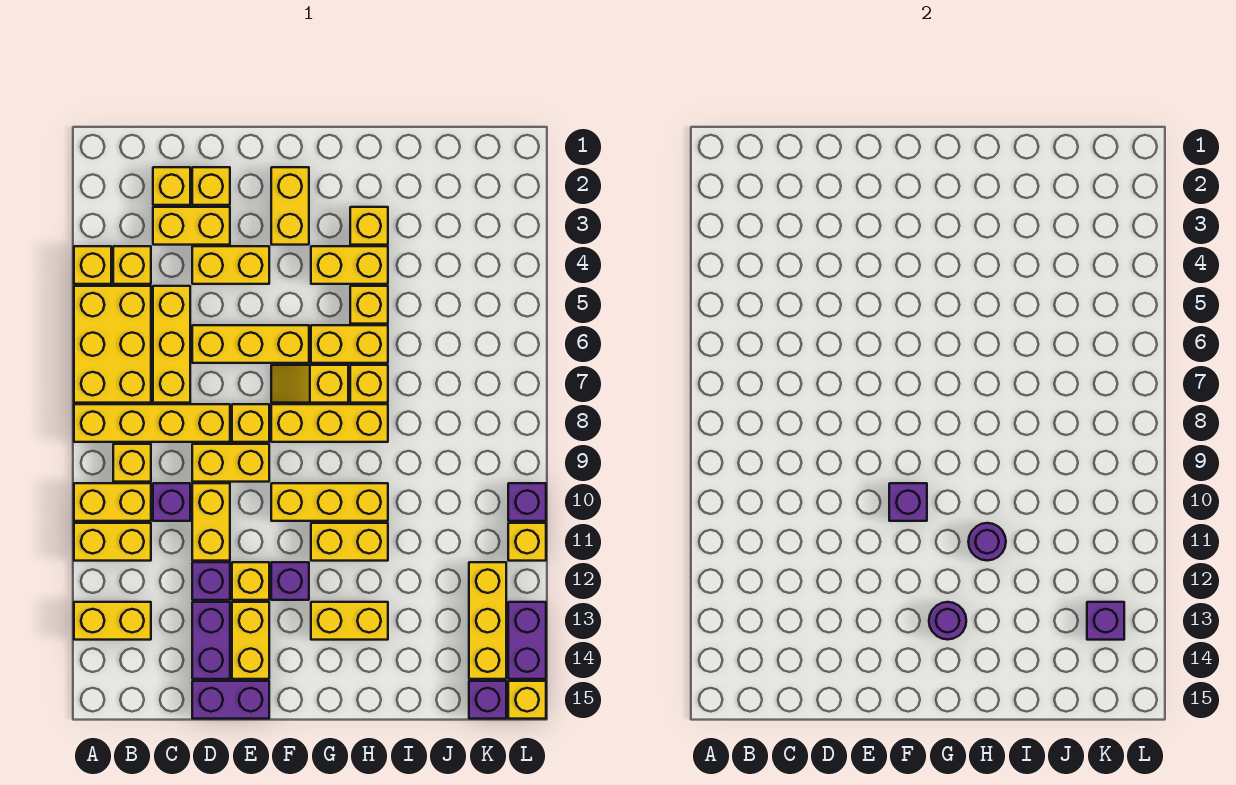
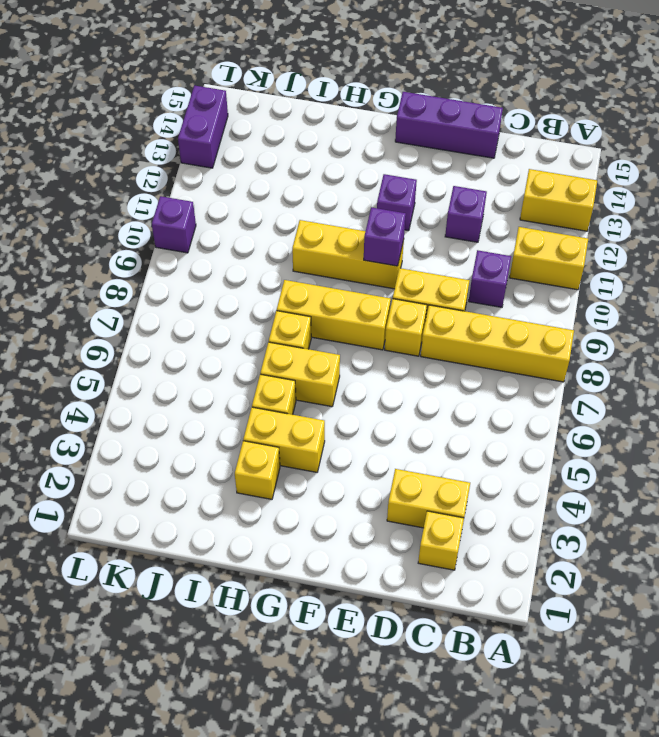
purple 1x3 brick [395,92,503,158] -> purple 1x2 brick [192,681,269,719]
none -> yellow 1x1 brick [74,246,111,284]
none -> yellow 2x3 brick [74,286,151,403]
none -> yellow 1x2 brick [74,483,151,521]
none -> yellow 1x1 brick [113,246,151,284]

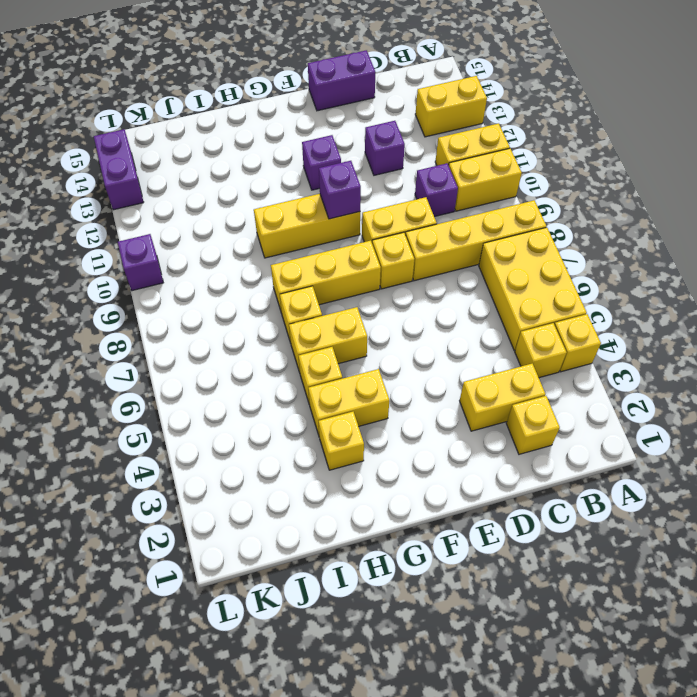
none -> yellow 1x1 brick [113,444,151,482]
none -> yellow 1x3 brick [153,286,190,403]
none -> yellow 1x1 brick [192,167,230,205]
none -> yellow 1x2 brick [192,246,269,284]

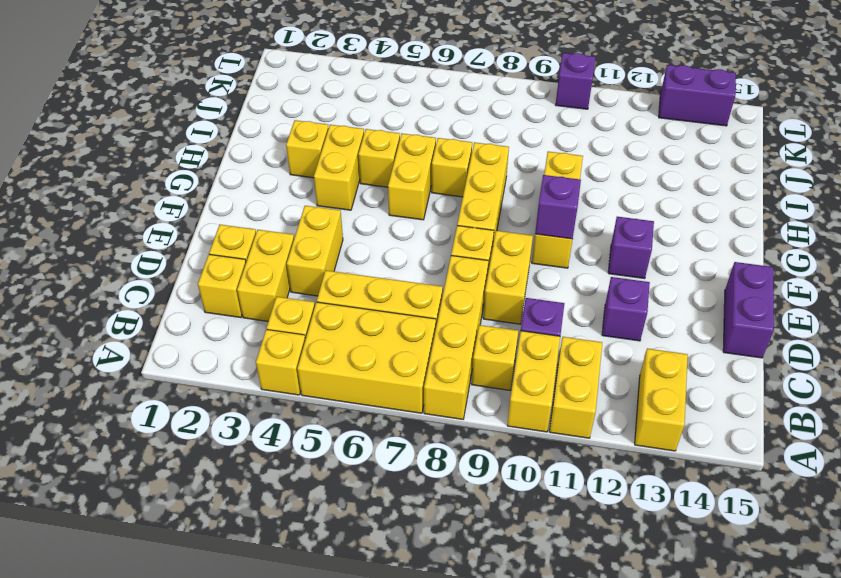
none -> yellow 1x3 brick [192,325,309,363]
none -> yellow 1x2 brick [192,483,230,561]
none -> purple 1x2 brick [192,602,230,679]
none -> yellow 1x1 brick [232,562,269,600]

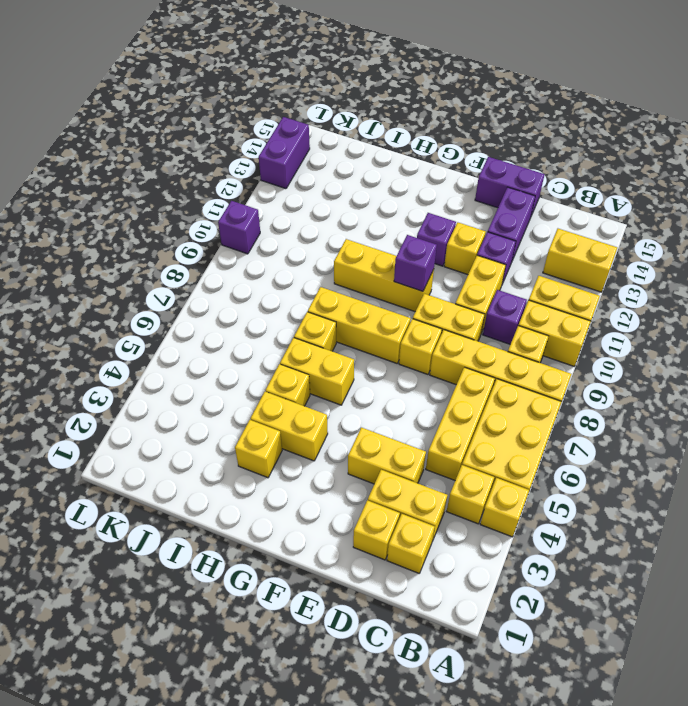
none -> yellow 1x3 brick [192,325,309,363]
none -> yellow 1x2 brick [232,602,269,679]
none -> yellow 1x2 brick [271,167,309,245]
none -> yellow 1x2 slope [271,365,348,403]

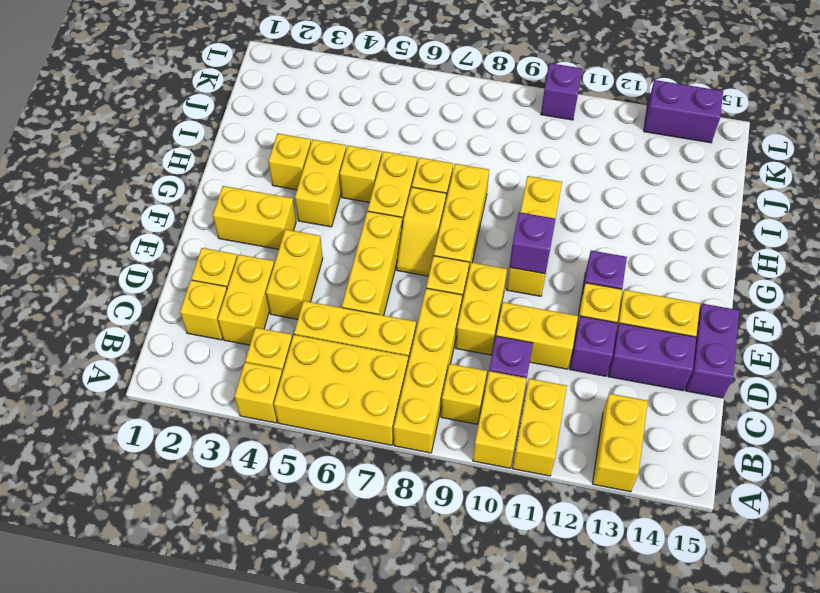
none -> yellow 1x2 brick [311,523,388,561]
none -> yellow 1x2 brick [311,602,388,640]
none -> yellow 1x3 brick [469,562,506,679]
none -> purple 1x1 brick [469,681,506,719]

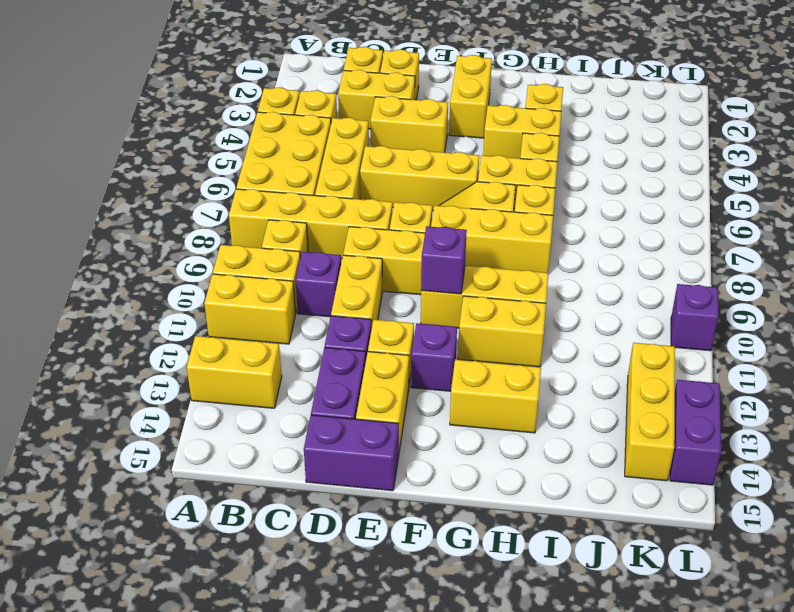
none -> purple 1x1 brick [469,681,506,719]
none -> yellow 1x1 brick [508,523,546,561]
none -> yellow 1x1 brick [508,681,546,719]
none -> purple 1x1 round brick [929,602,966,640]

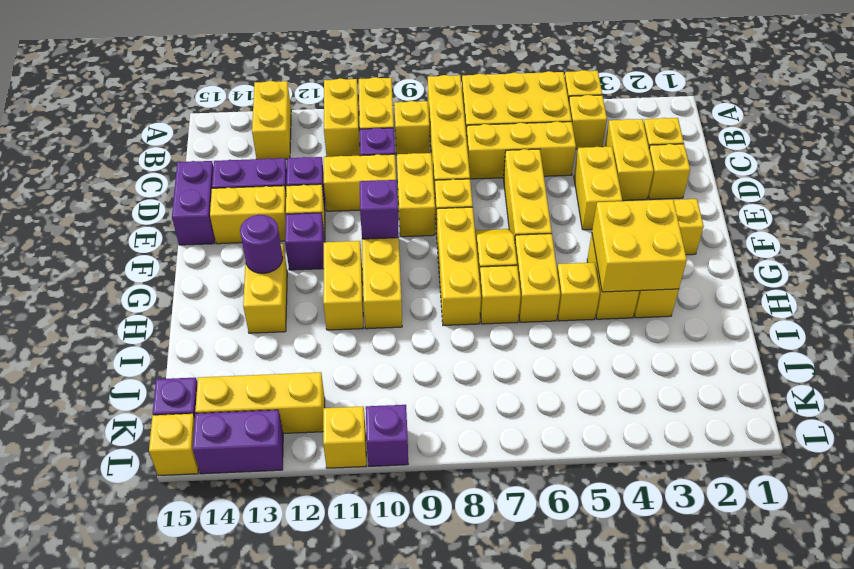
yellow 2x2 brick [592,199,687,292] -> none
none -> purple 1x1 round brick [968,523,1006,561]
none -> purple 1x1 brick [1087,602,1124,640]

